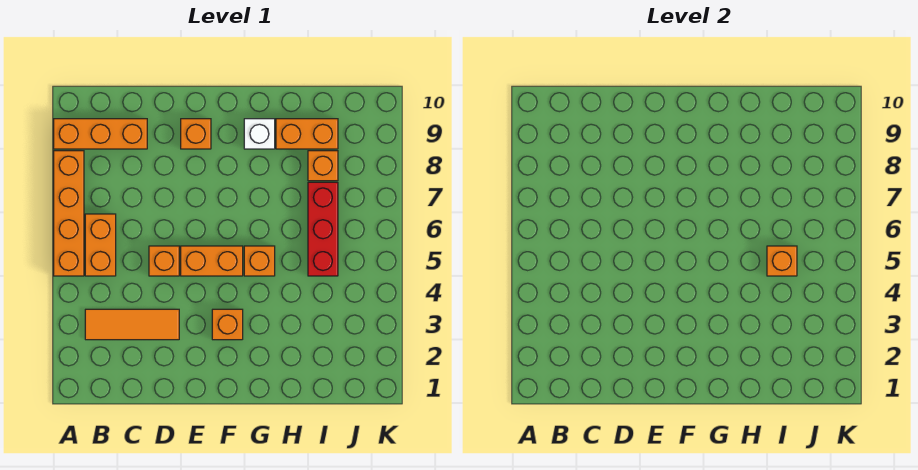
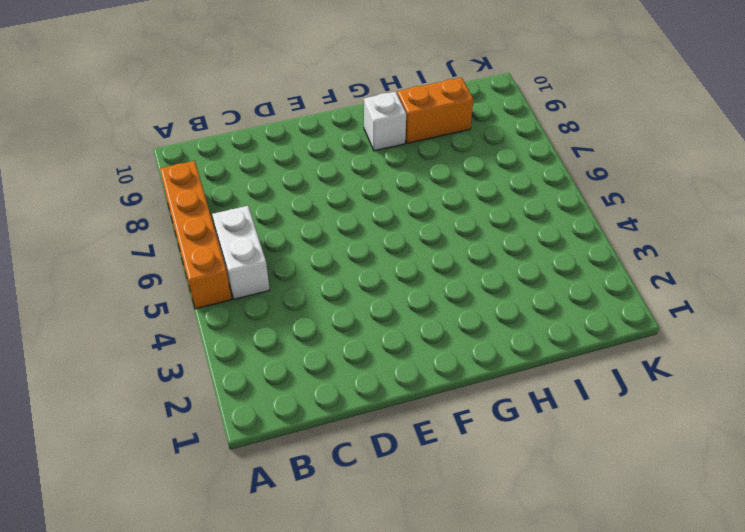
white 1x2 brick [212,206,270,299] -> orange 1x2 brick [85,214,116,276]
none -> orange 1x3 brick [54,119,147,149]
none -> orange 1x3 tile [85,309,179,340]
none -> orange 1x1 brick [149,246,179,276]

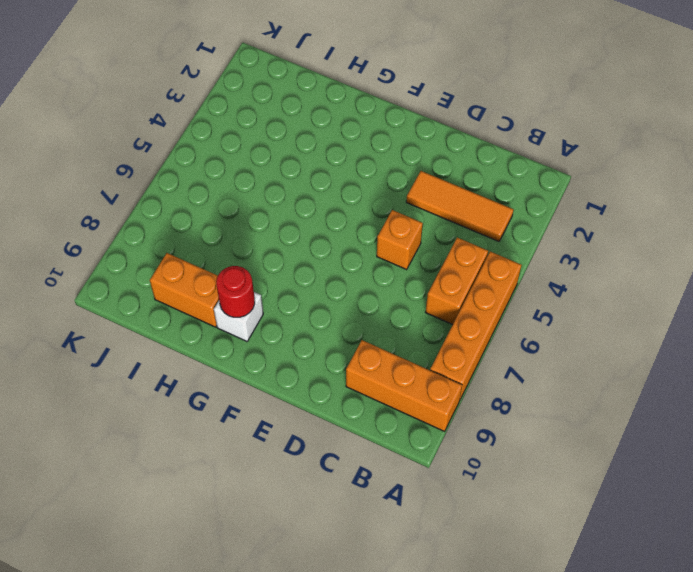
red 1x1 round brick [216,266,255,317] -> none
none -> orange 1x2 brick [181,246,243,276]
none -> orange 1x1 brick [181,119,211,149]
none -> orange 1x1 brick [212,309,243,340]

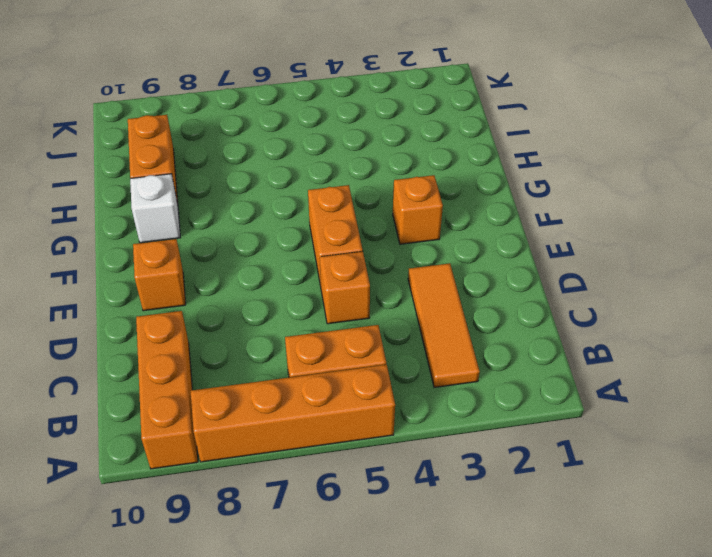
none -> orange 1x1 brick [244,246,275,276]
none -> red 1x3 brick [308,182,338,276]
none -> orange 1x1 brick [308,151,338,181]

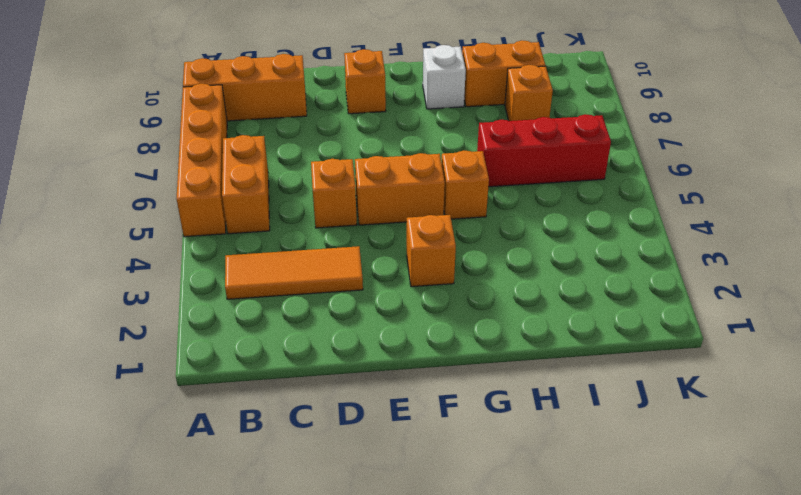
red 1x3 brick [477,114,611,187] -> red 1x3 brick turned to [308,182,338,276]
none -> orange 1x1 brick [767,246,797,276]

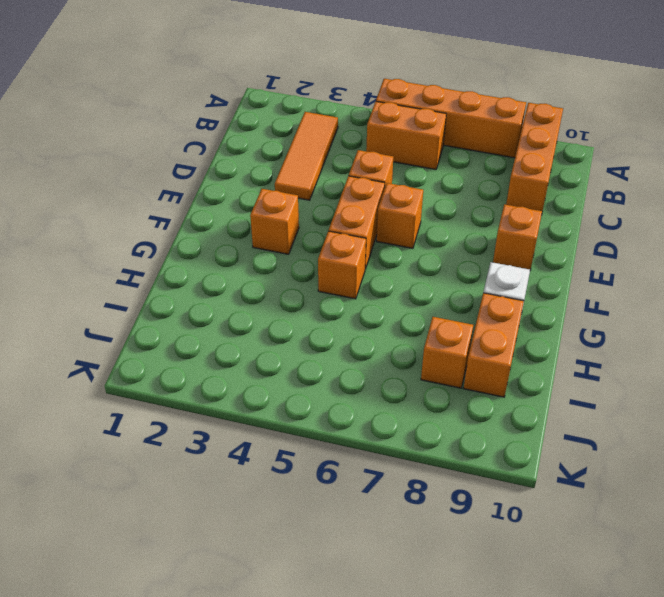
orange 1x1 brick [377,183,423,248] -> orange 1x1 brick moved to [767,246,797,276]
none -> red 1x3 brick [308,182,338,276]

